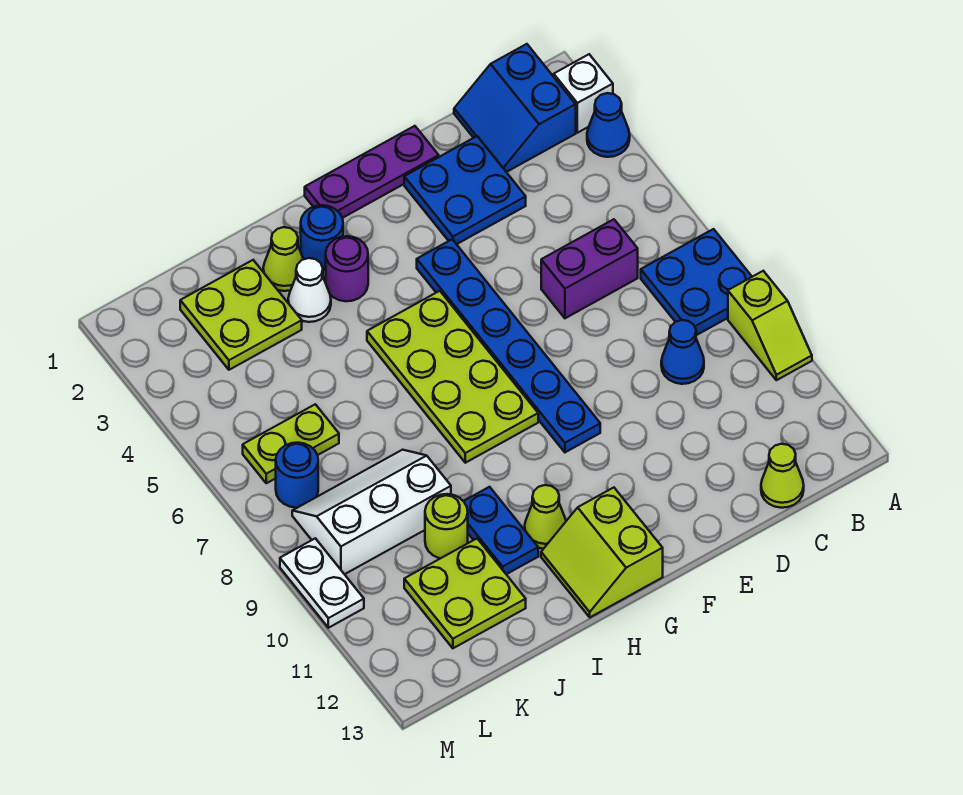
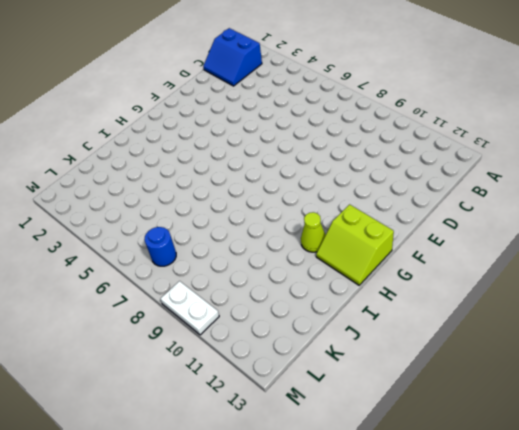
none -> white 1x1 brick [554,54,613,133]
none -> blue 1x1 cone [587,93,630,157]
none -> blue 2x2 plate [641,229,752,335]

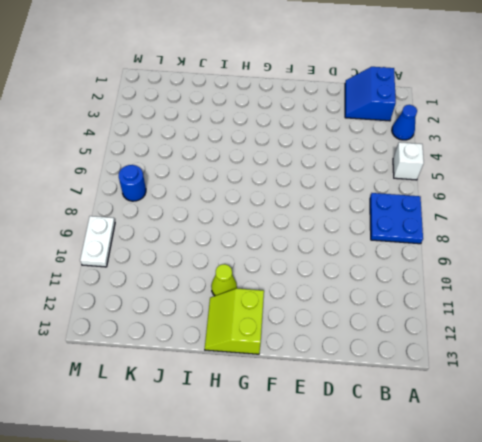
white 1x1 brick [393,142,424,180] -> white 1x1 brick moved to [554,54,613,133]
none -> lime 1x2 slope [728,271,812,380]
none -> purple 1x2 brick [541,219,638,318]
none -> blue 1x1 cone [661,320,704,384]

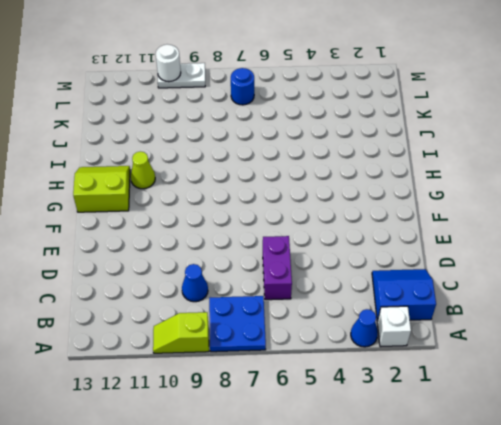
white 1x1 round brick [156,44,181,82] -> none
none -> lime 1x1 cone [761,444,804,508]
none -> blue 2x2 plate [404,136,526,244]
none -> purple 1x3 plate [305,126,439,218]

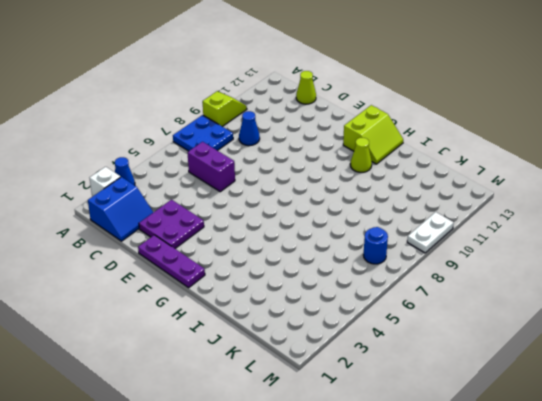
purple 2x2 plate [139,200,204,248] -> blue 2x2 plate [404,136,526,244]
none -> blue 1x6 plate [417,239,600,452]
none -> lime 2x4 plate [367,291,538,463]
none -> blue 1x1 round brick [301,205,343,270]

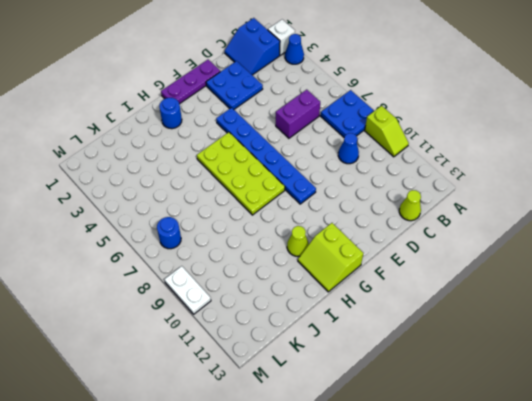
none -> purple 1x1 round brick [326,236,368,301]
none -> lime 1x1 cone [263,227,303,291]
none -> white 1x1 cone [288,258,331,322]

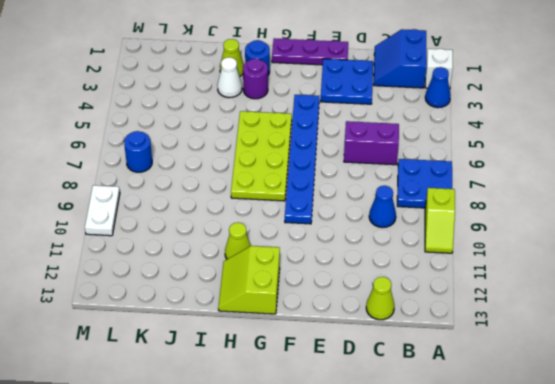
none -> blue 1x2 plate [464,487,538,574]
none -> lime 2x2 plate [180,260,302,370]
none -> white 2x3 slope [292,450,451,574]

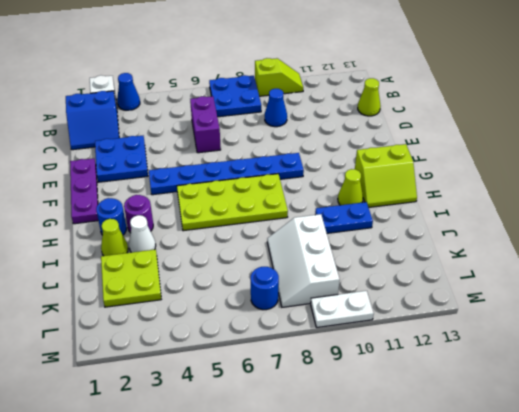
none -> lime 1x1 round brick [425,494,468,558]
none -> lime 2x2 plate [404,539,526,648]
none -> lime 1x2 plate [243,404,339,483]

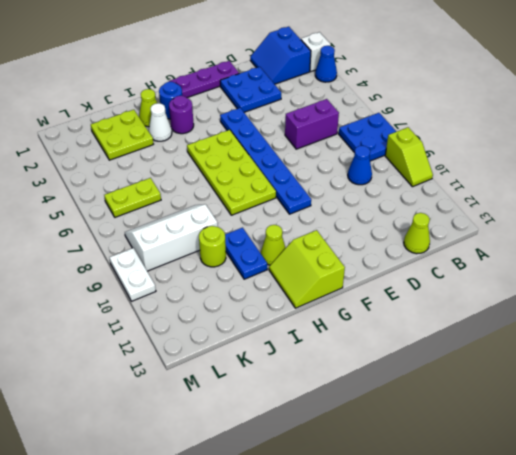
none -> lime 2x2 plate [404,539,526,648]
none -> blue 1x1 round brick [276,443,318,508]

